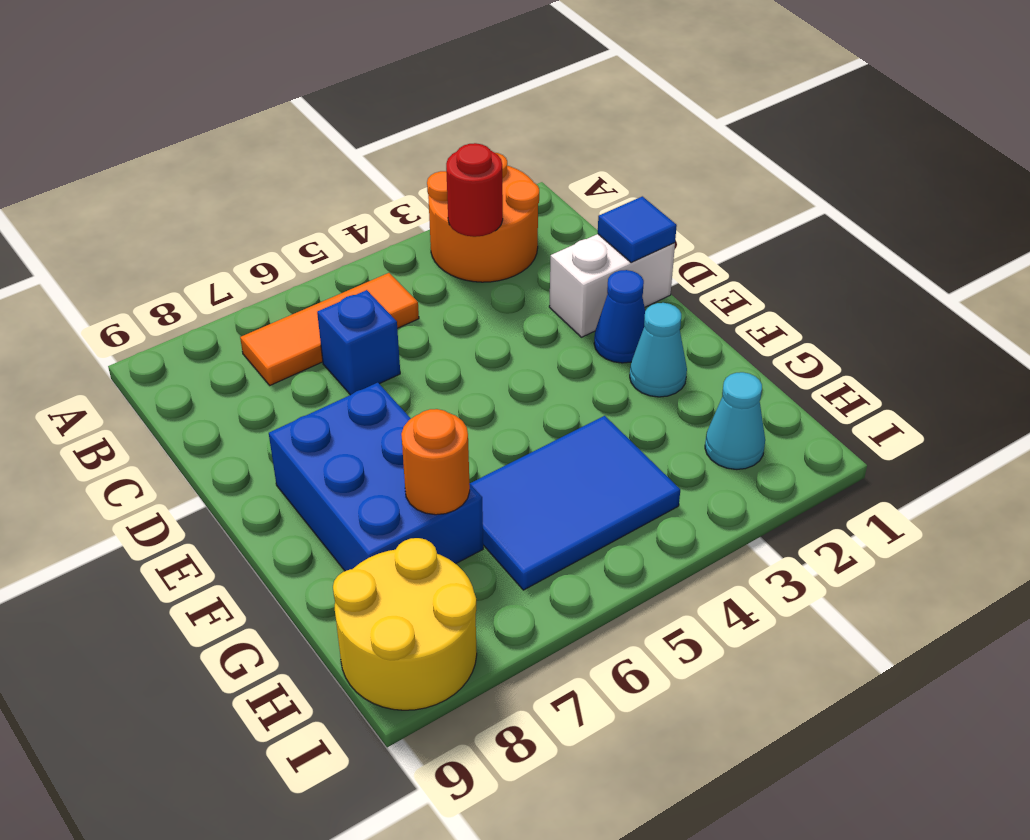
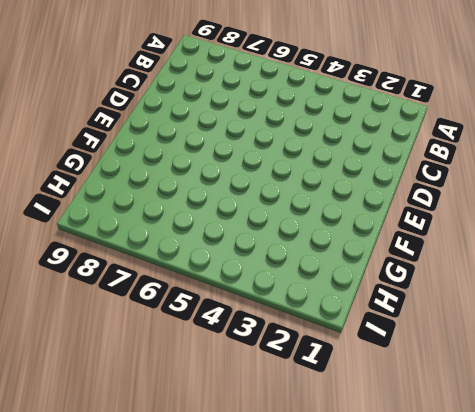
none -> orange 2x2 round brick [427,153,539,282]
none -> orange 1x3 tile [240,273,419,385]
none -> blue 1x1 brick [317,290,400,395]

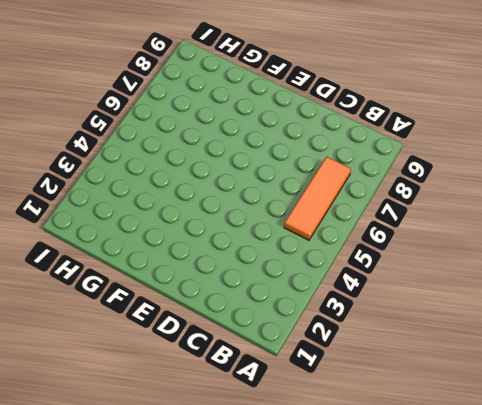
none -> orange 2x2 round brick [427,153,539,282]
none -> blue 1x1 brick [317,290,400,395]
none -> white 1x2 brick [549,234,675,337]

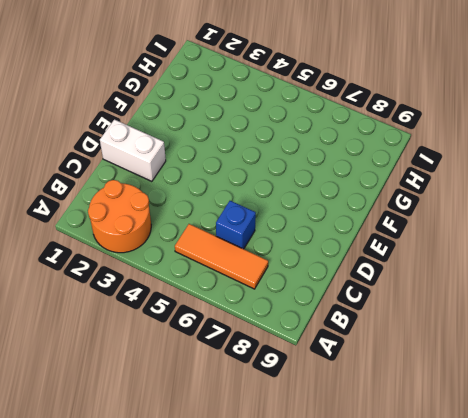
none -> blue 1x1 cone [594,270,645,363]
none -> blue 2x3 brick [269,383,483,571]
none -> cyan 1x1 cone [630,303,687,397]

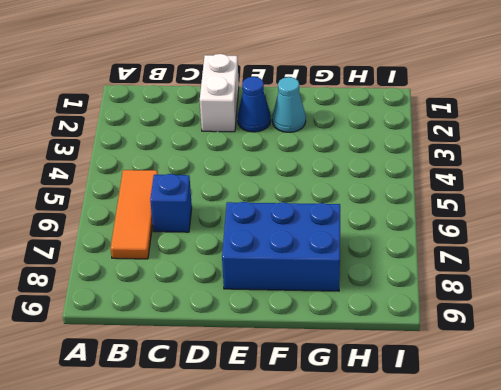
none -> orange 2x2 round brick [427,153,539,282]
none -> blue 2x3 tile [470,416,680,590]
none -> cyan 1x1 cone [705,372,765,469]

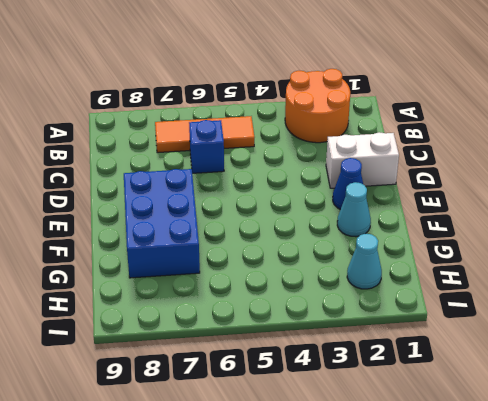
none -> blue 2x3 tile [470,416,680,590]
none -> yellow 2x2 round brick [333,538,477,710]
none -> red 1x1 round brick [446,143,503,237]

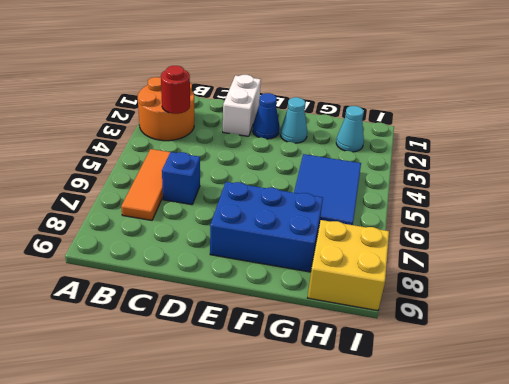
yellow 2x2 brick [308,220,389,311] -> yellow 2x2 round brick [333,538,477,710]
none -> blue 1x1 tile [598,196,677,263]
none -> orange 1x1 round brick [401,409,470,515]

